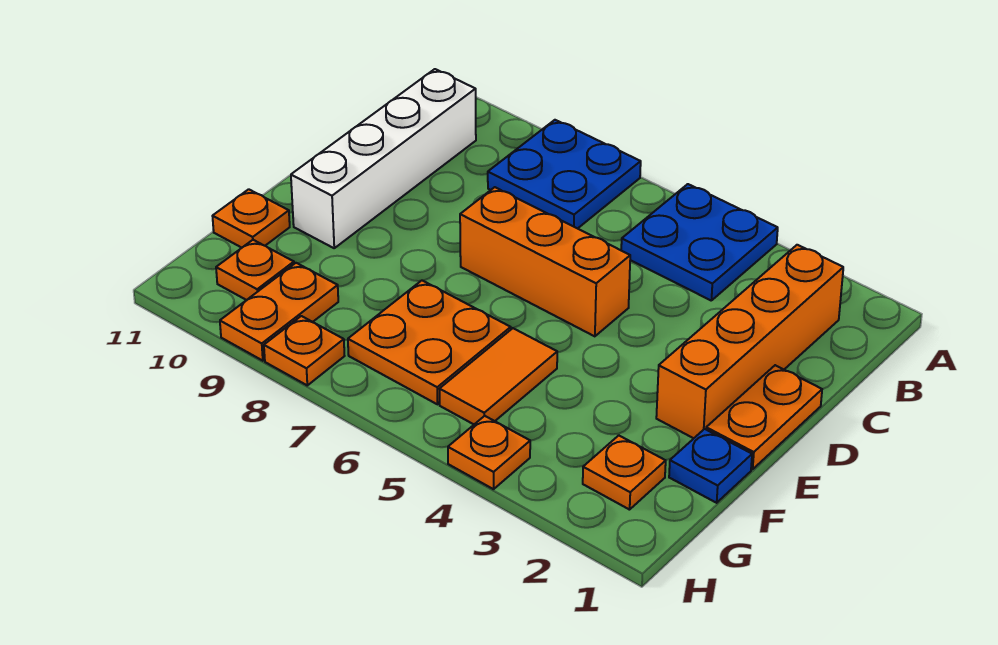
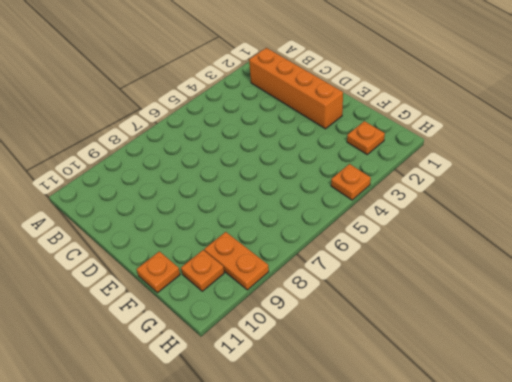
none -> blue 2x2 plate [621,184,778,300]
none -> blue 2x2 plate [488,120,641,229]
none -> white 1x4 brick [291,69,476,248]

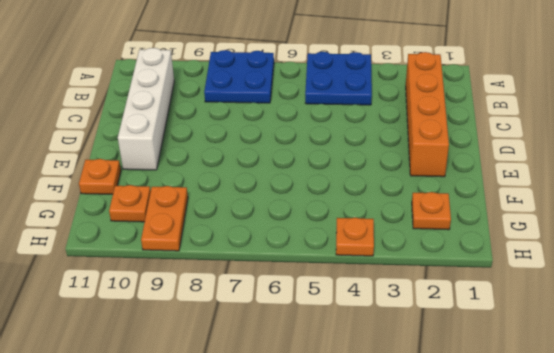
none -> orange 1x2 plate [706,365,822,469]
none -> orange 1x3 brick [460,187,630,336]
none -> blue 1x1 plate [669,429,752,503]

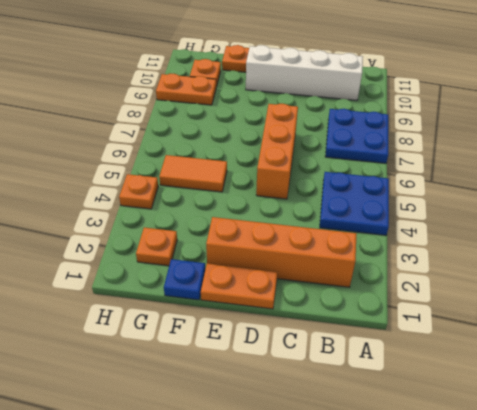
none -> orange 2x2 plate [348,280,511,404]
none -> orange 1x1 plate [264,316,344,385]

